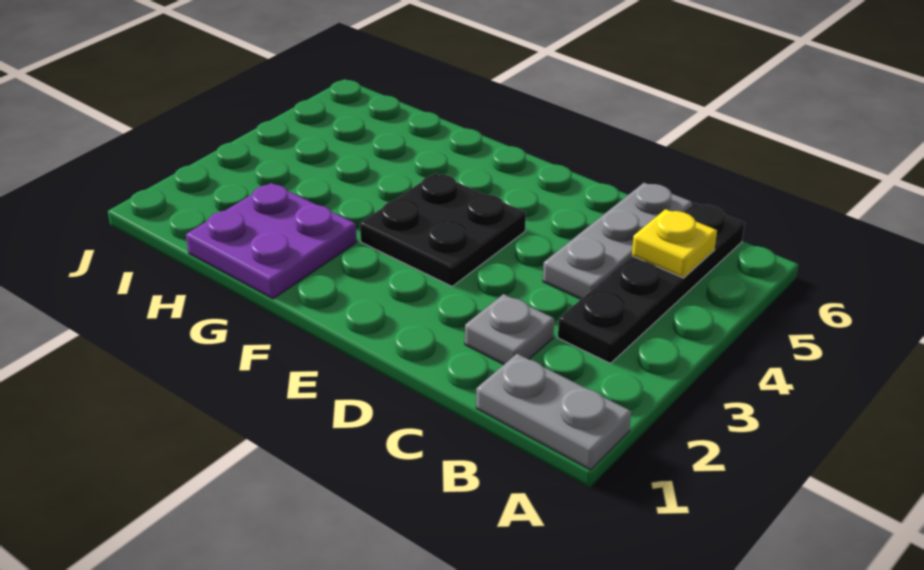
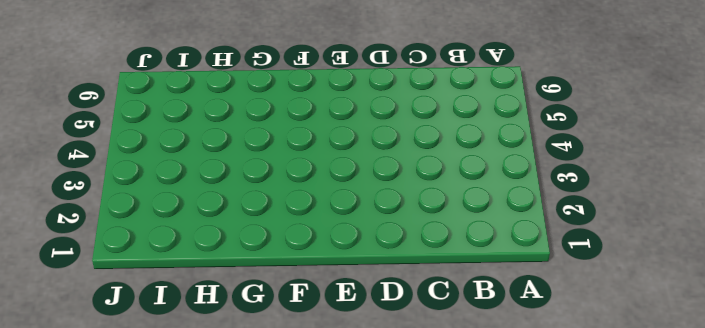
none -> grey 1x2 plate [476,354,631,470]
none -> black 1x4 plate [558,203,745,363]

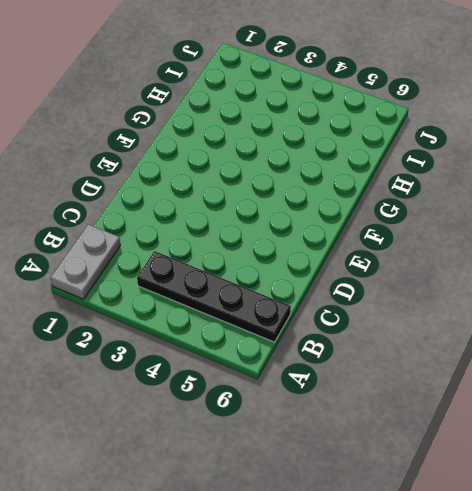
none -> grey 1x1 plate [465,294,554,365]
none -> grey 1x3 plate [543,183,692,299]

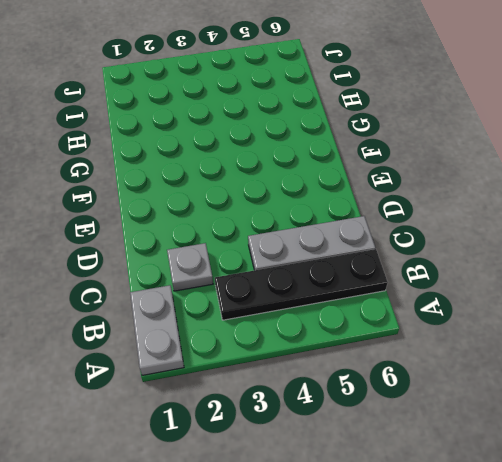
none -> black 2x2 plate [360,173,526,286]
none -> purple 2x2 plate [186,183,357,299]

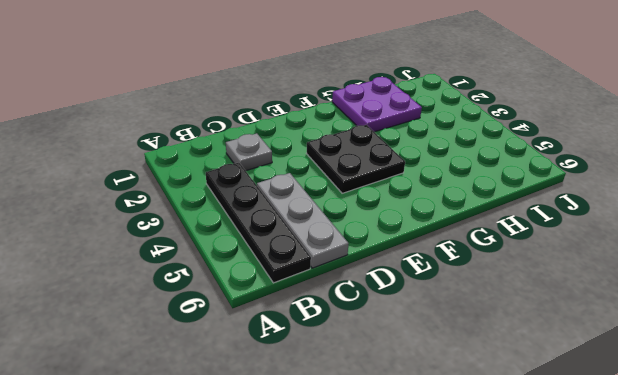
none -> grey 1x2 plate [476,354,631,470]
none -> yellow 1x1 plate [632,209,717,278]

